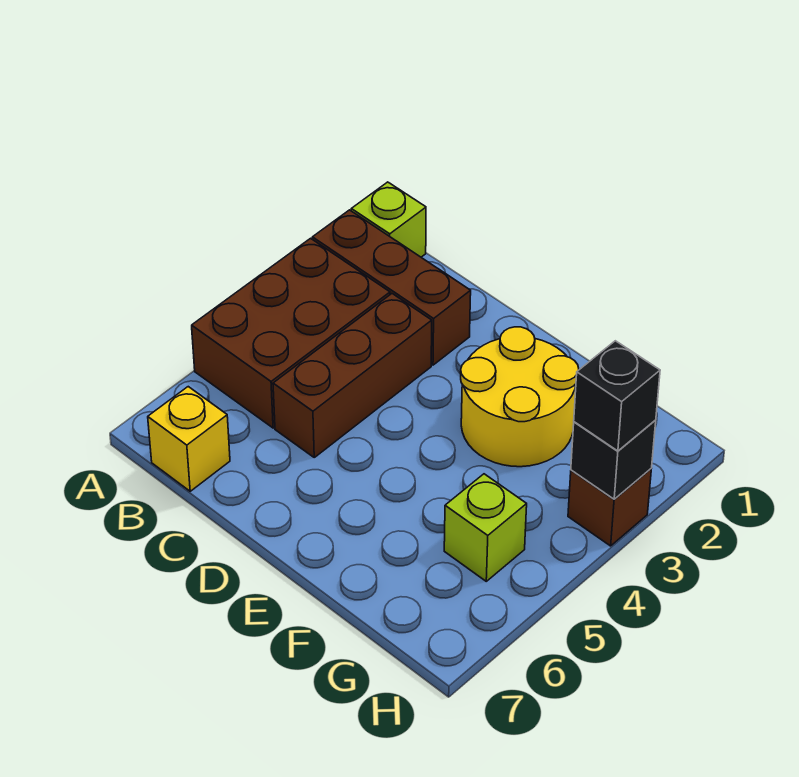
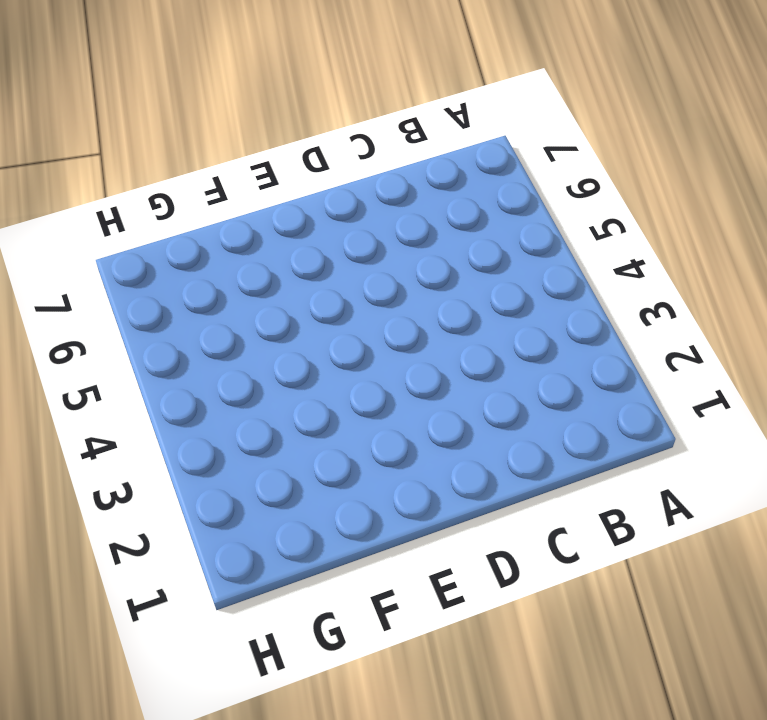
none -> lime 1x1 brick [351,182,426,257]
none -> brown 1x3 brick [312,210,471,365]

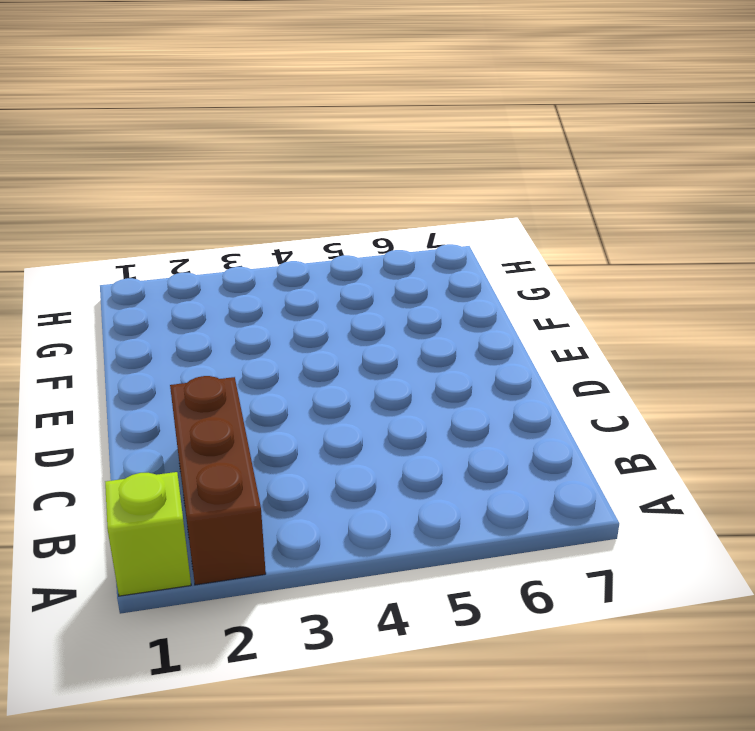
none -> brown 2x3 brick [192,238,390,428]
none -> yellow 1x1 brick [148,387,230,491]

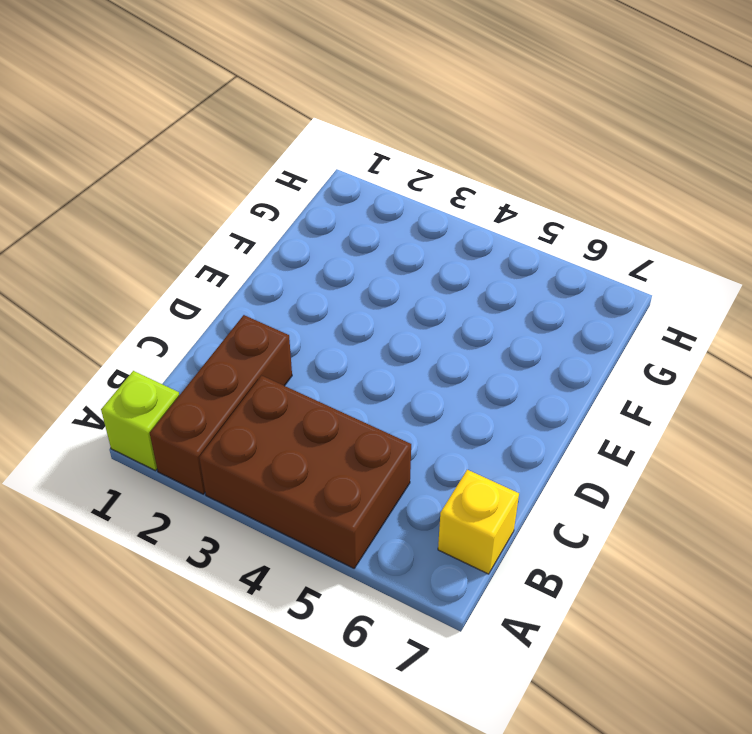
none -> brown 1x3 brick [273,294,432,457]
none -> yellow 2x2 round brick [461,327,579,467]

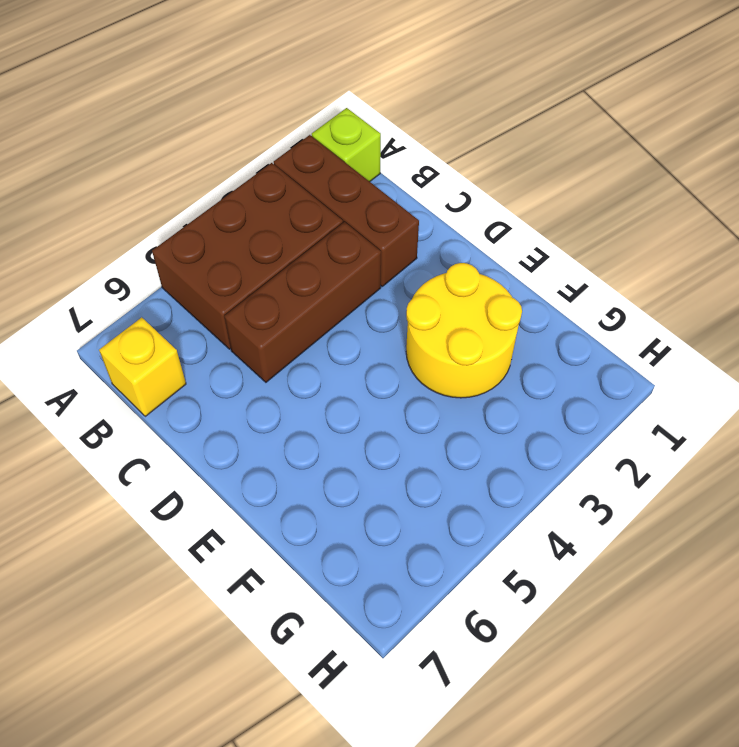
none -> lime 1x1 brick [444,474,527,581]
none -> brown 1x1 brick [568,469,651,546]

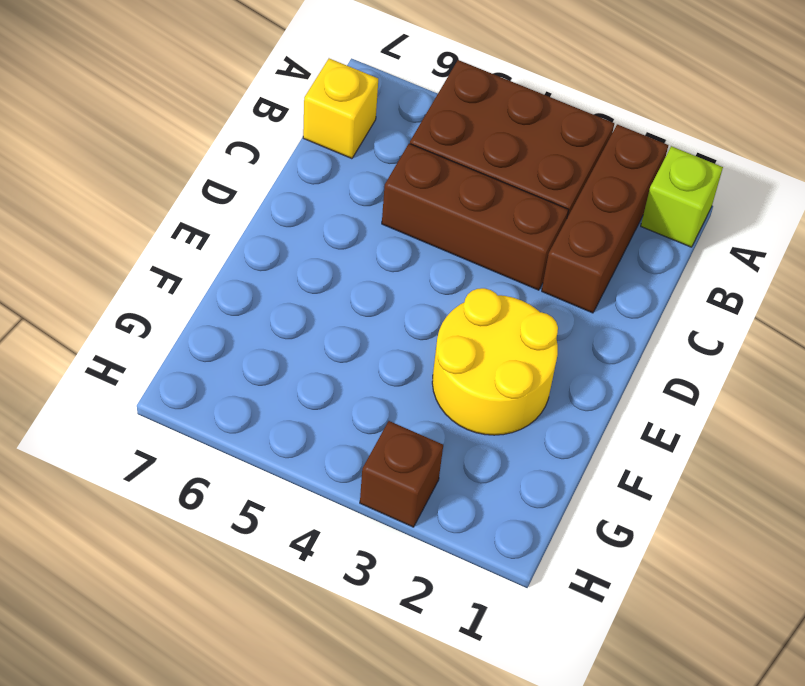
none -> lime 1x1 brick [444,474,527,581]
none -> black 1x1 brick [571,420,656,499]

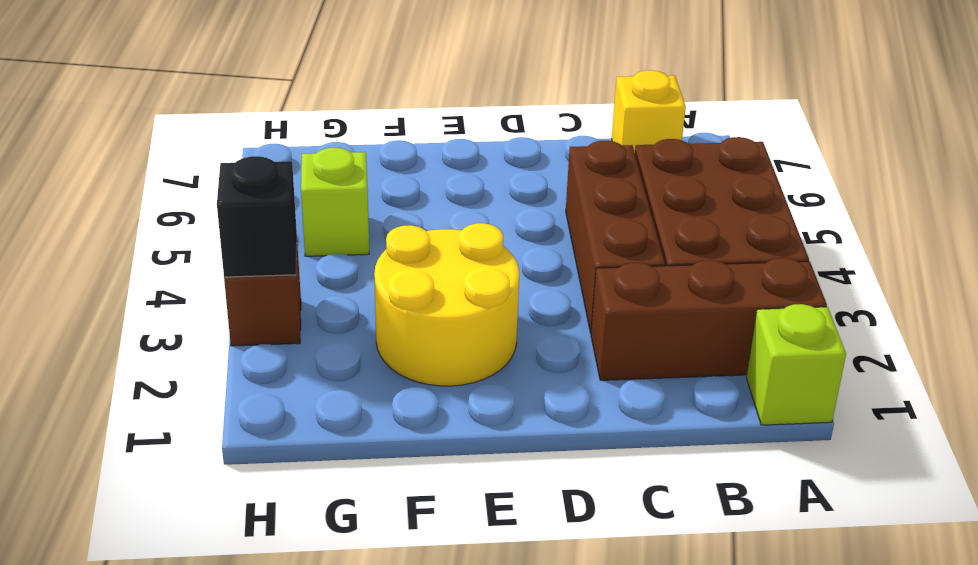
none -> black 1x1 brick [574,341,660,451]

